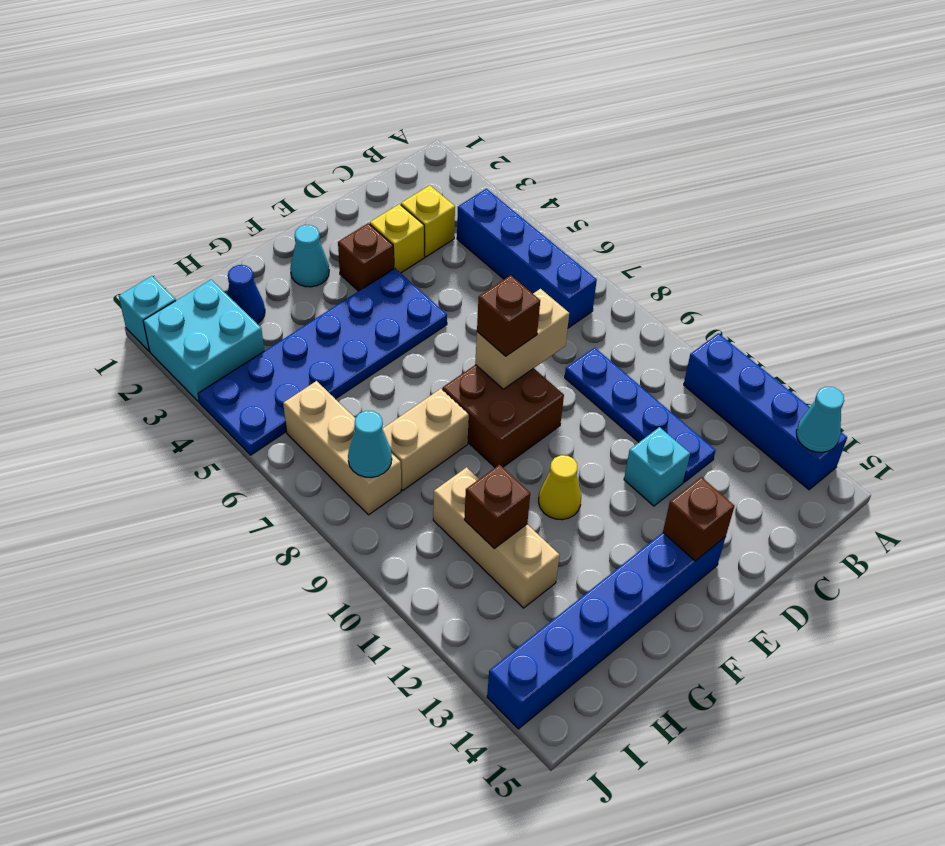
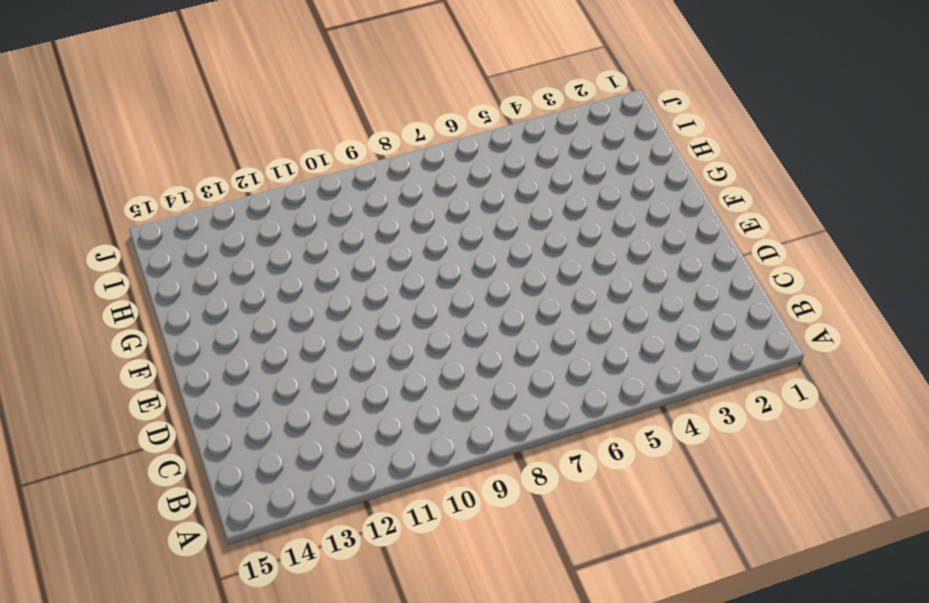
none -> blue 1x4 brick [684,333,847,490]
none -> blue 1x4 brick [457,189,597,328]
none -> yellow 1x1 brick [401,185,455,257]

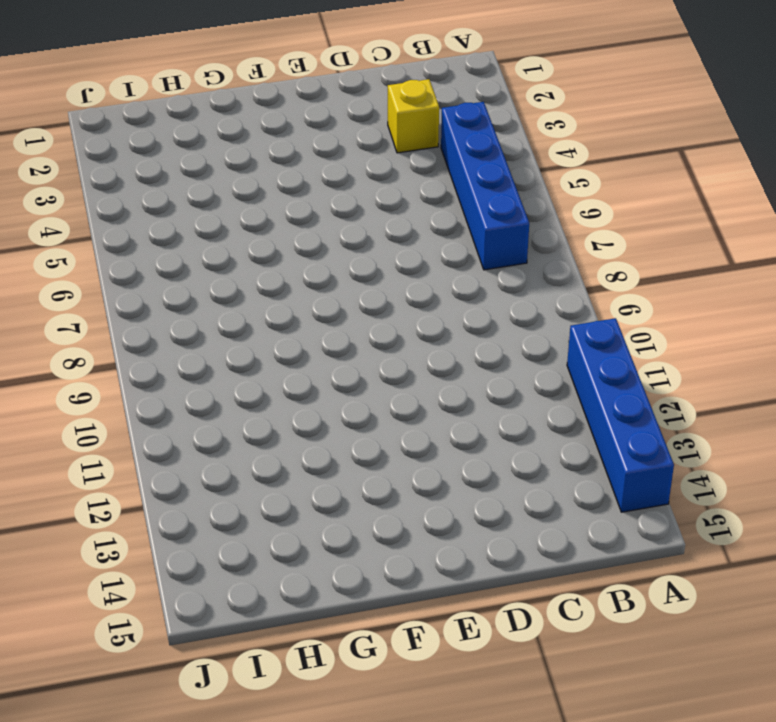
none -> blue 1x4 plate [565,348,716,482]
none -> yellow 1x1 brick [370,204,424,273]
none -> cyan 1x1 brick [624,427,690,506]

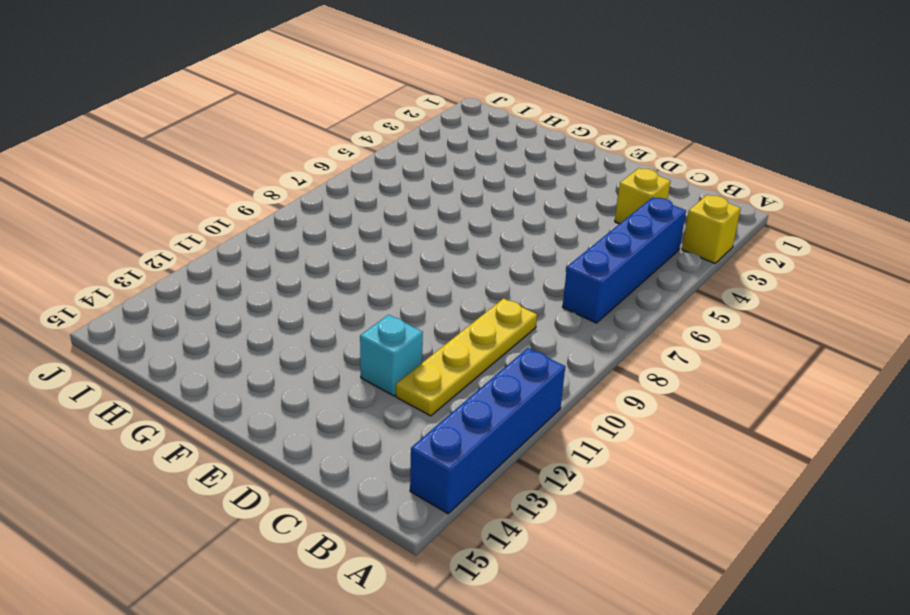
yellow 1x1 brick [682,195,741,263] -> yellow 1x1 brick moved to [370,204,424,273]
yellow 1x4 plate [396,298,537,416] -> blue 1x4 plate [565,348,716,482]
none -> brown 1x1 brick [338,223,394,291]
none -> blue 2x6 plate [198,268,447,455]
none -> brown 2x2 brick [442,365,564,467]

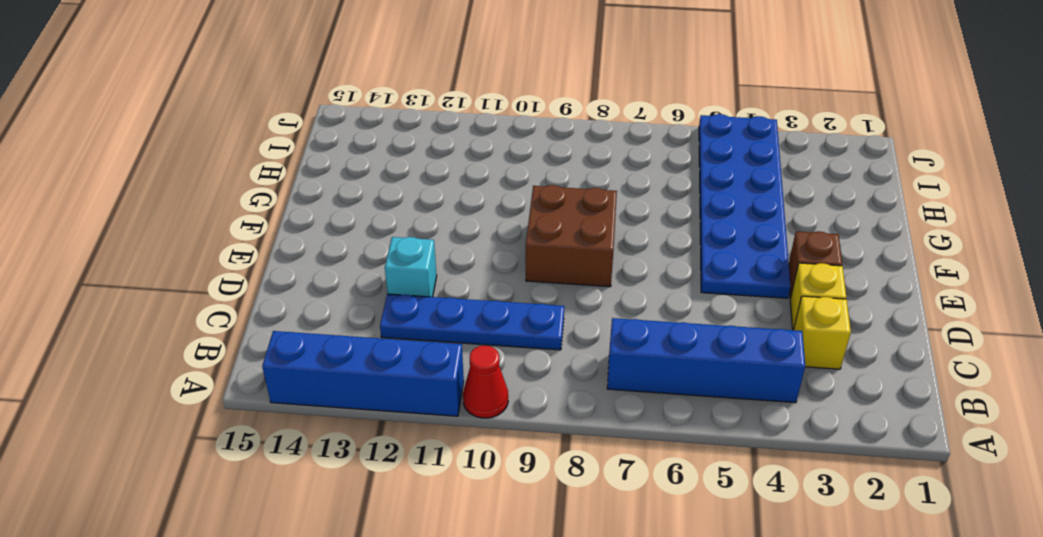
red 1x1 cone [463,346,508,418] -> none
none -> blue 1x6 brick [487,533,726,729]
none -> cyan 1x1 cone [290,225,329,287]
none -> yellow 1x1 cone [539,455,581,520]

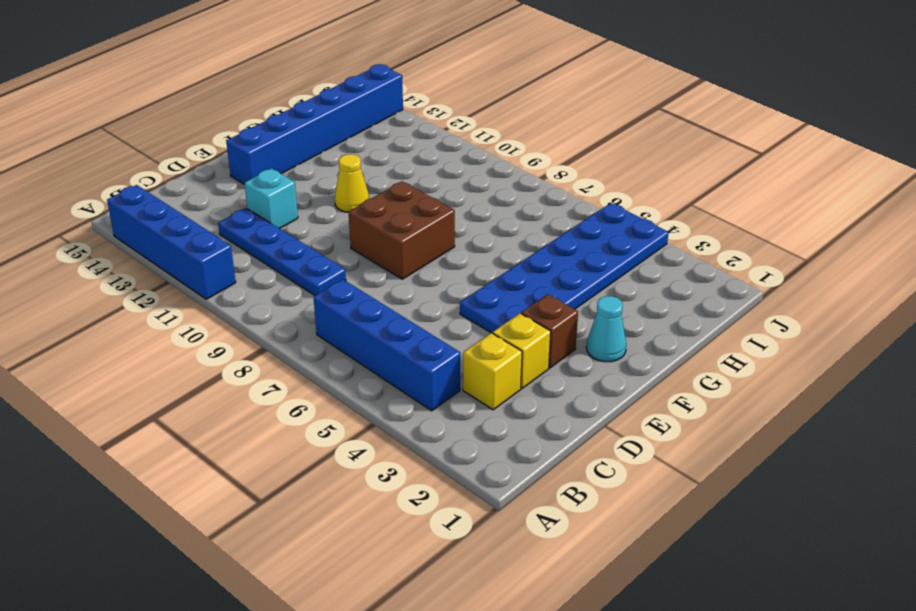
none -> tan 1x2 brick [382,389,469,490]
none -> blue 1x1 cone [227,265,265,324]
none -> tan 1x3 brick [433,467,559,608]

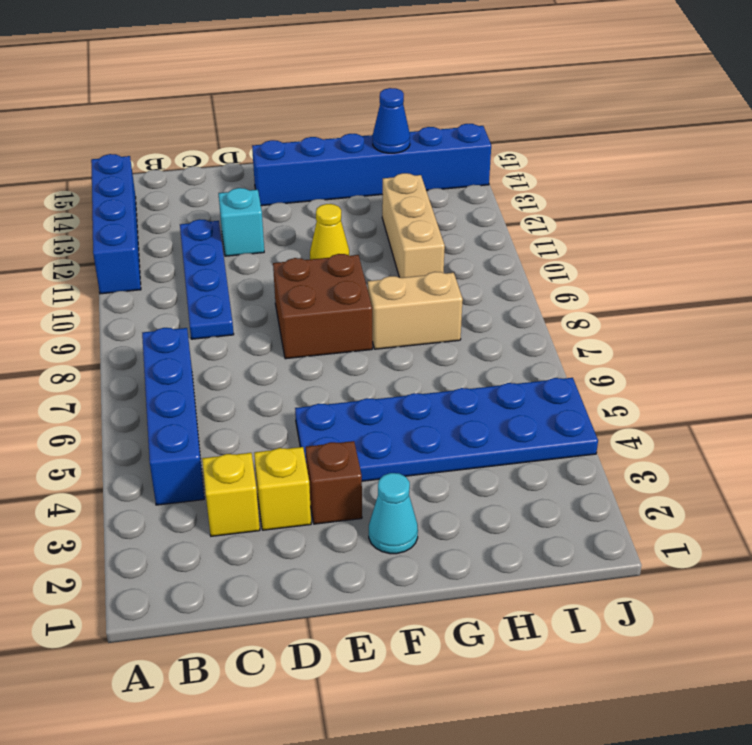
blue 1x1 cone [373,88,410,153] -> blue 1x1 cone moved to [227,265,265,324]
none -> cyan 2x2 brick [143,280,264,402]
none -> tan 1x3 brick [283,381,401,515]
none -> cyan 1x1 brick [119,276,176,351]

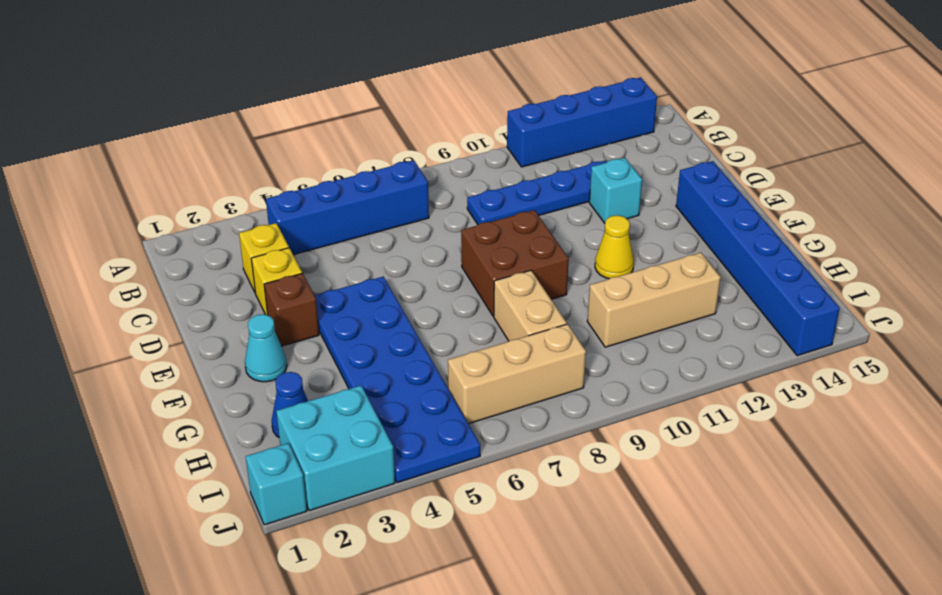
none -> cyan 1x1 cone [796,387,844,452]
none -> tan 1x2 brick [475,289,569,389]
none -> brown 1x1 brick [663,477,734,561]

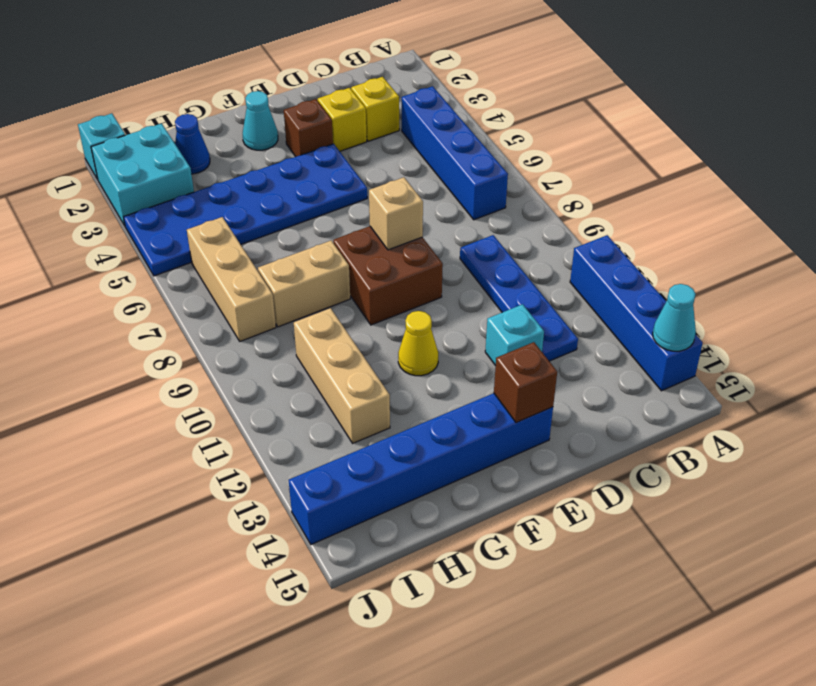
tan 1x1 brick [369,177,423,250] -> tan 1x2 brick [475,289,569,389]
none -> brown 1x1 brick [464,465,530,548]
none -> cyan 1x1 cone [348,411,392,478]
none -> brown 1x1 brick [477,275,540,356]

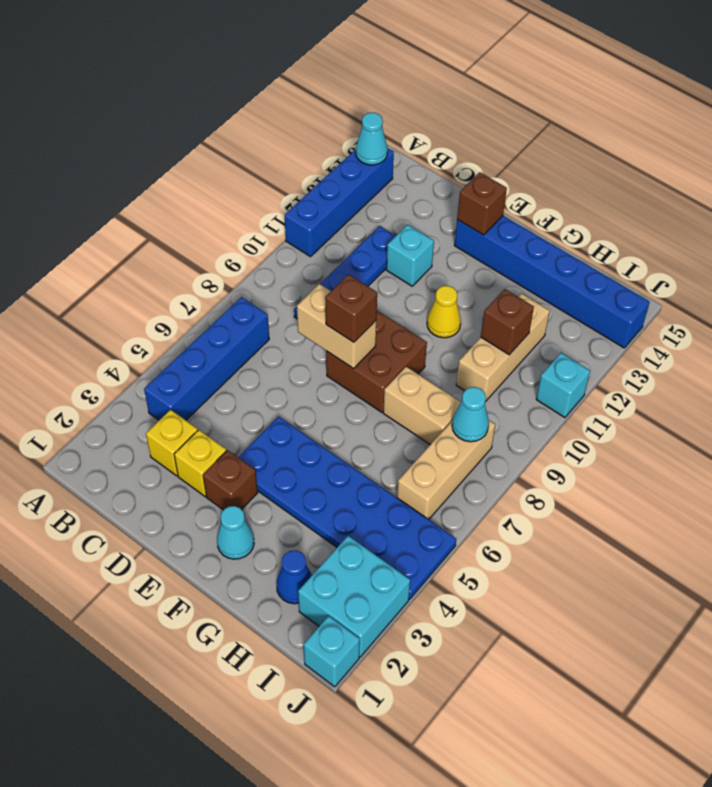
cyan 1x1 brick [536,353,590,418] -> none

